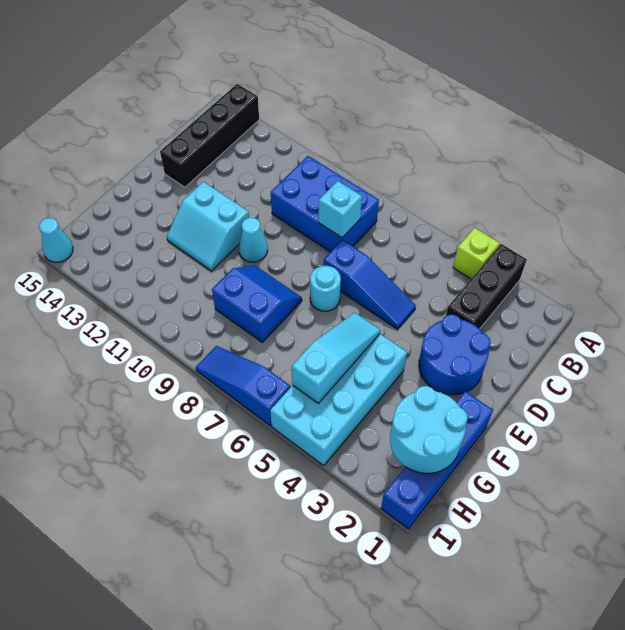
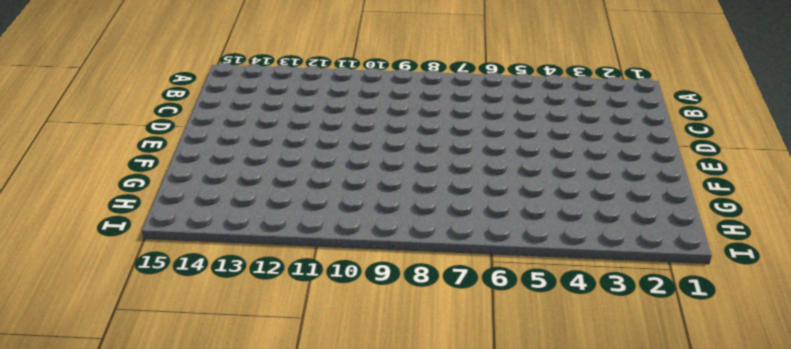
none -> black 1x3 brick [446,244,527,329]
none -> lime 1x1 brick [453,228,500,279]
none -> black 1x4 brick [160,84,259,187]

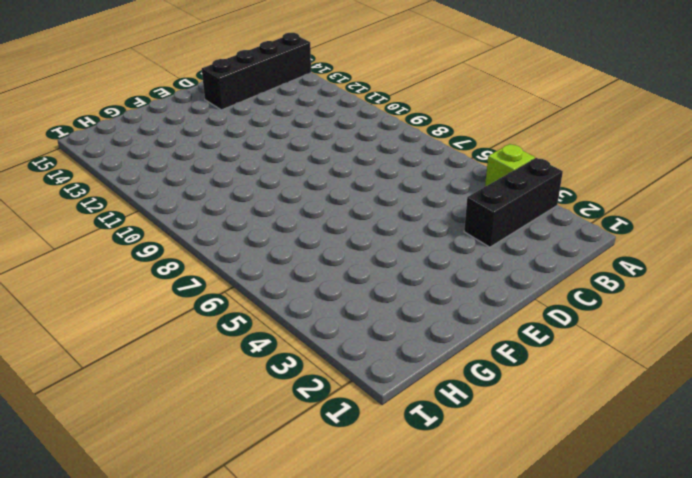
none -> blue 2x3 brick [271,156,379,252]
none -> blue 2x2 round brick [419,314,491,395]
none -> blue 1x3 slope [324,240,416,329]

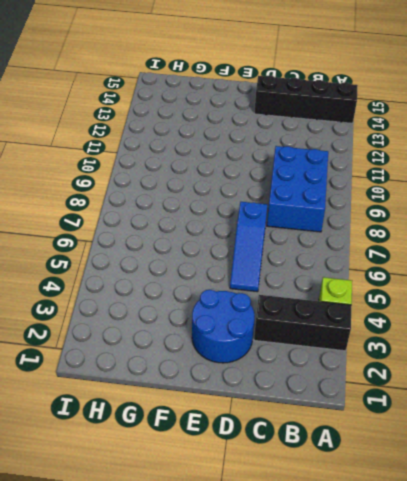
none -> cyan 1x1 round brick [310,266,341,311]
none -> cyan 1x1 cone [239,217,268,262]
none -> cyan 2x2 slope [167,182,249,271]

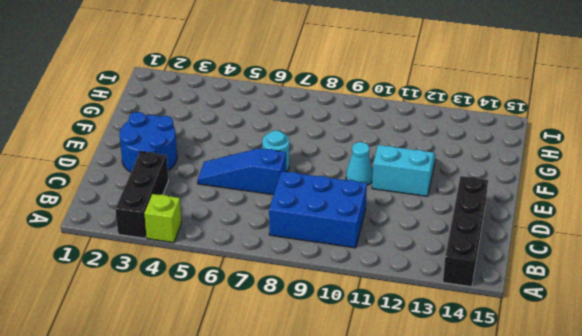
none -> blue 1x4 brick [381,391,493,529]
none -> cyan 2x4 brick [270,334,407,466]
none -> blue 2x2 slope [212,265,302,342]

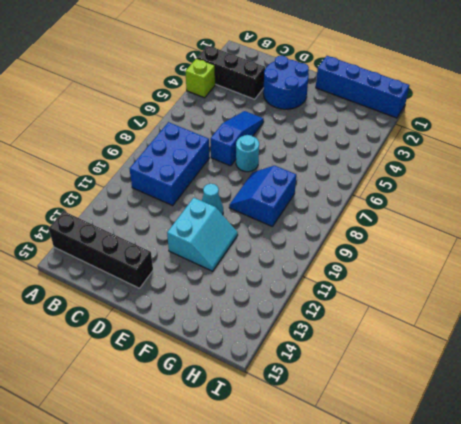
none -> cyan 2x4 brick [270,334,407,466]
none -> blue 1x3 slope [196,346,290,426]
none -> cyan 1x1 cone [39,218,73,262]

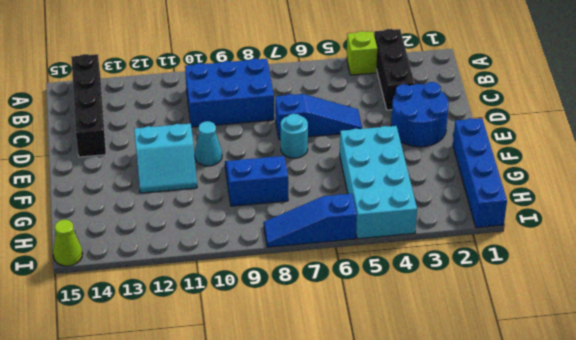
lime 1x1 cone [53,220,83,266] -> cyan 1x1 cone [39,218,73,262]
none -> cyan 1x1 brick [319,181,362,238]
none -> cyan 1x3 slope [292,313,380,403]
none -> cyan 2x2 round brick [390,386,468,473]

